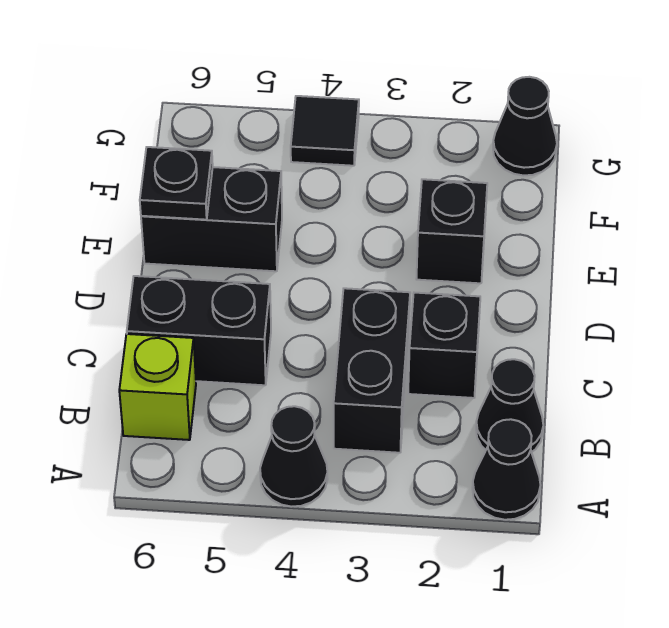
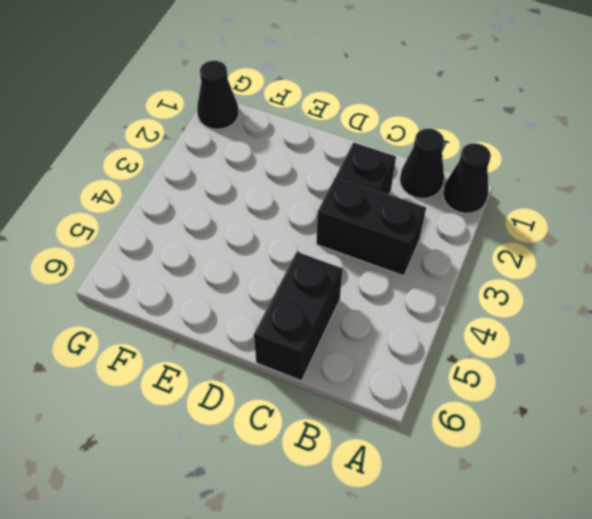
none -> black 1x1 cone [260,406,328,507]
none -> lime 1x1 brick [119,334,196,440]
none -> black 1x1 brick [416,179,487,283]

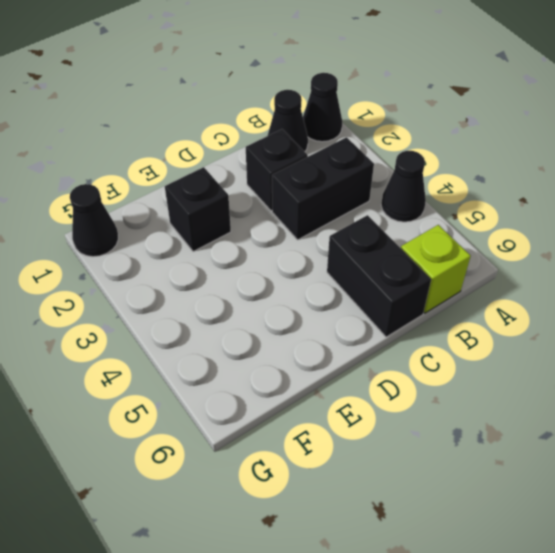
none -> black 1x2 brick [141,167,282,271]
none -> black 1x1 tile [291,96,359,166]
none -> black 1x1 plate [140,147,213,220]

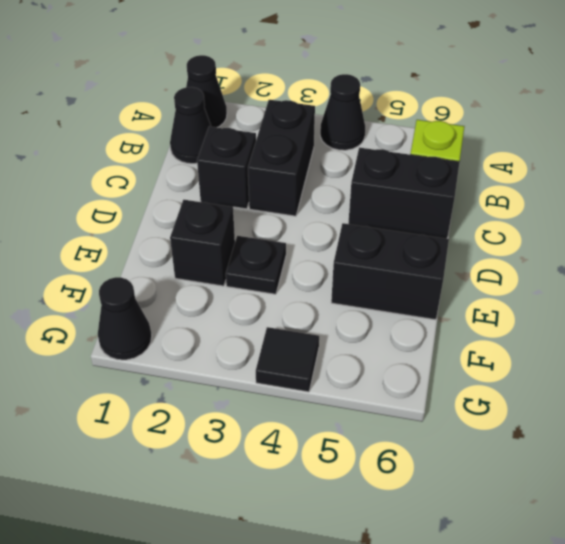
black 1x1 plate [226,236,286,294] -> black 1x1 plate moved to [140,147,213,220]

